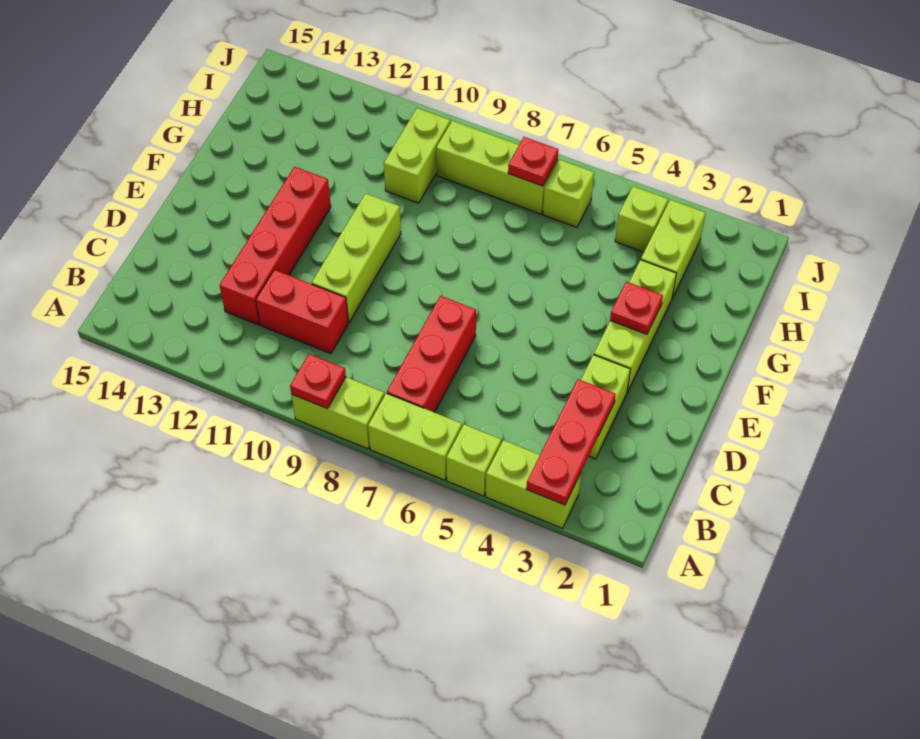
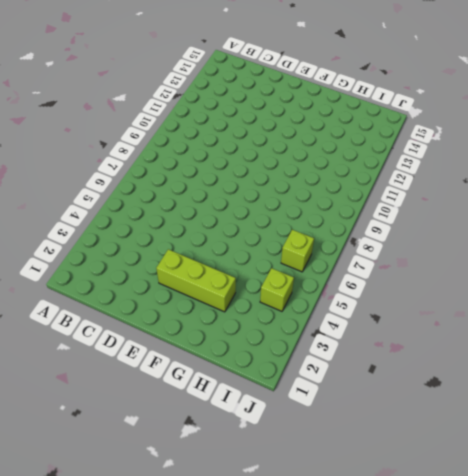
none -> lime 1x2 brick [486,440,581,528]
none -> lime 1x1 brick [446,425,501,496]
none -> lime 1x2 brick [368,393,462,480]

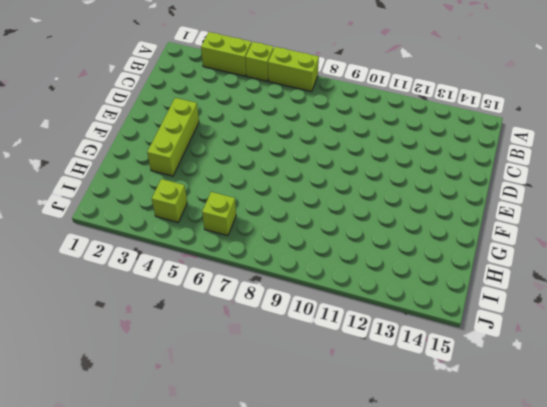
none -> lime 1x2 brick [291,377,384,449]
none -> red 1x3 brick [387,296,476,412]
none -> lime 1x2 brick [581,355,630,459]

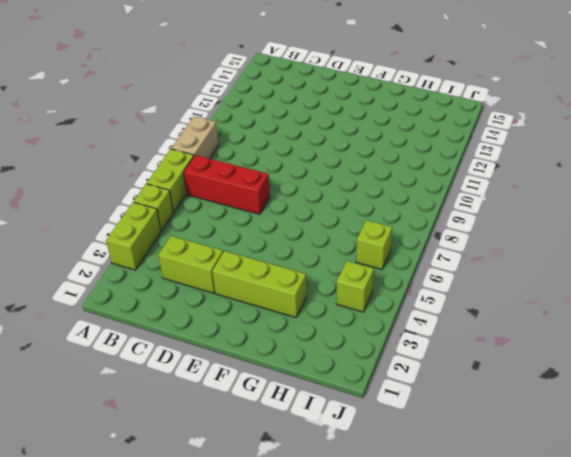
tan 1x2 brick [171,116,219,159] -> lime 1x2 brick [291,377,384,449]
none -> red 1x2 brick [256,270,348,354]
none -> red 1x4 brick [220,167,331,325]
none -> lime 1x3 brick [312,193,401,322]

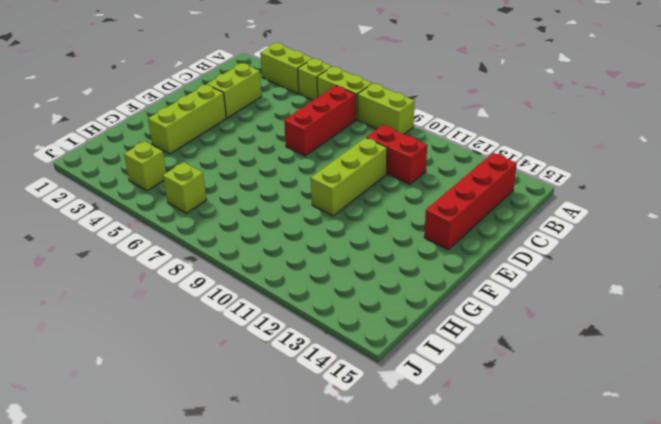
red 1x4 brick [424,153,517,249] -> red 1x4 brick moved to [220,167,331,325]
none -> lime 1x2 brick [641,200,706,298]
none -> lime 1x2 brick [384,108,450,203]
none -> lime 1x3 brick [436,121,558,214]

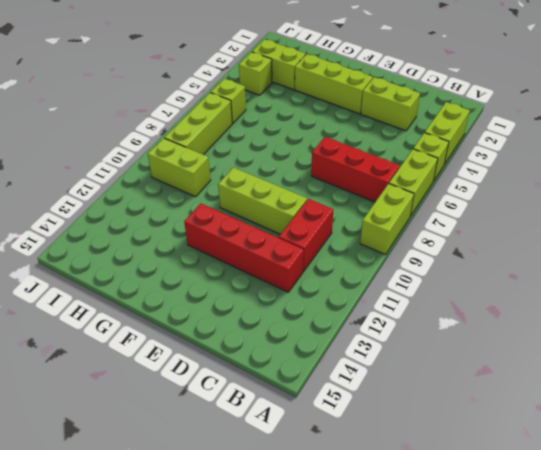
none -> red 1x3 plate [527,379,616,505]
none -> red 1x1 plate [290,354,346,408]
none -> red 1x1 plate [610,282,663,334]

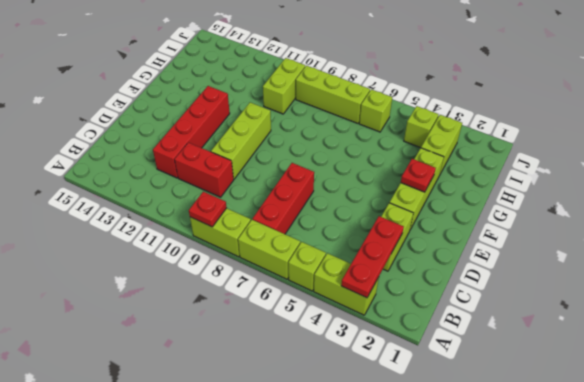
none -> red 1x1 plate [508,137,558,186]

